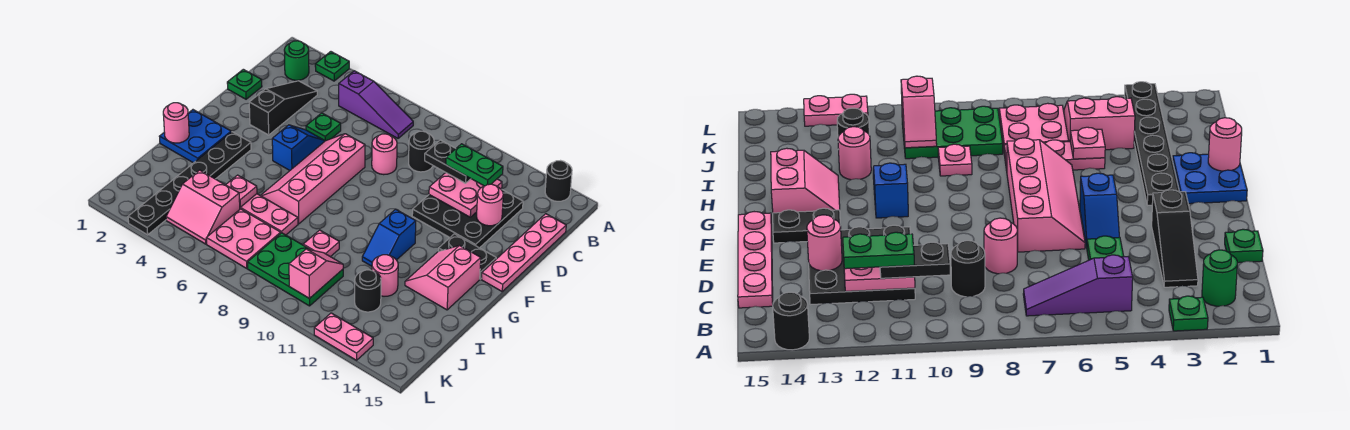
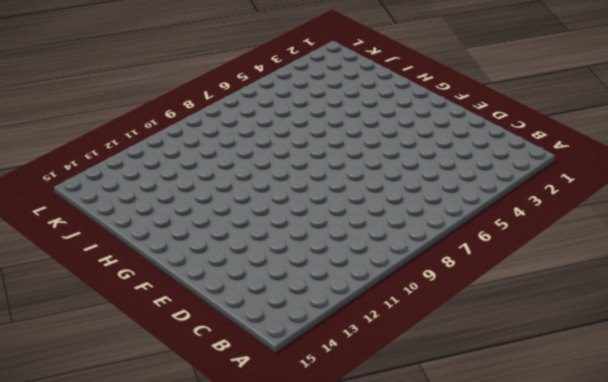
none -> green 1x1 plate [315,52,349,81]
none -> black 1x1 round brick [545,161,572,201]
none -> green 1x1 round brick [284,41,309,80]
none -> purple 1x3 slope [339,71,413,138]

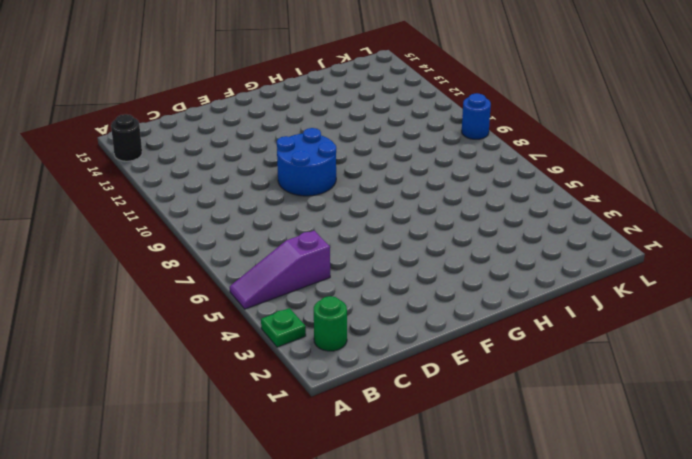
purple 1x3 slope [230,231,330,309] -> purple 1x3 slope turned to [339,71,413,138]
blue 2x2 round brick [277,128,336,196] -> none
blue 1x1 round brick [462,93,491,139] -> none
none -> black 1x3 slope [249,81,317,135]
none -> black 1x1 round brick [409,131,434,172]
none -> black 3x3 plate [412,189,523,248]
none -> pink 1x4 plate [481,214,566,291]

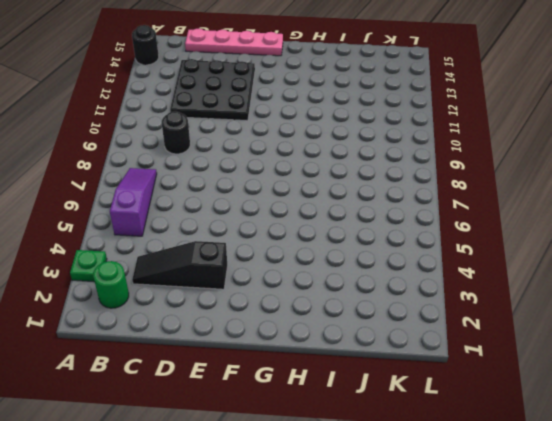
none -> green 1x1 plate [227,69,262,99]
none -> green 1x1 plate [306,113,341,142]
none -> pink 1x1 round brick [372,134,397,175]
none -> blue 1x2 slope [272,125,324,170]

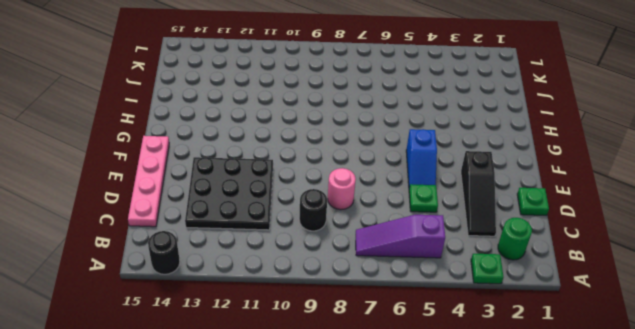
none -> pink 2x4 slope [260,134,365,224]
none -> black 1x2 plate [438,234,496,279]
none -> blue 2x2 plate [159,110,231,163]
none -> black 1x6 plate [128,132,251,235]

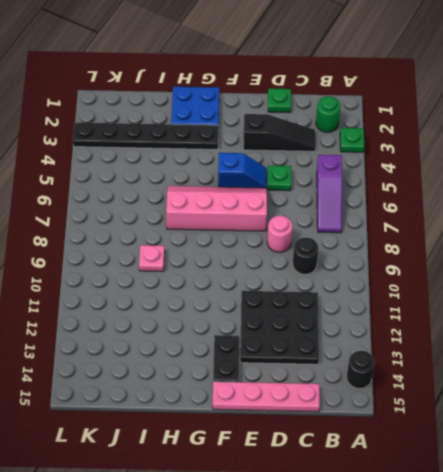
none -> blue 1x2 slope [362,209,416,266]
none -> pink 2x2 slope [405,245,481,310]
none -> pink 1x3 plate [240,194,298,235]
none -> pink 1x1 round brick [372,255,398,296]

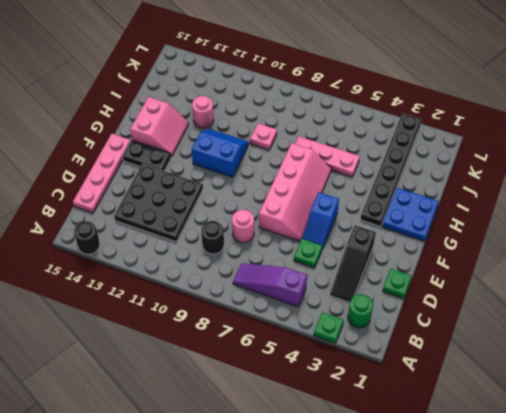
blue 2x2 slope [192,129,249,177] -> blue 1x2 slope [362,209,416,266]
none -> pink 2x2 slope [166,170,240,244]
none -> pink 2x2 plate [206,209,281,268]
none -> green 2x3 plate [248,233,343,306]
none -> black 1x1 round brick [355,270,381,312]

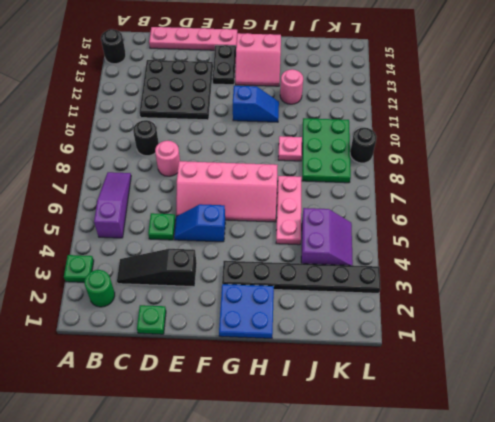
purple 2x2 slope [301,208,353,265] -> pink 2x2 slope [166,170,240,244]
black 1x1 round brick [350,128,376,163] -> black 1x1 round brick moved to [355,270,381,312]
none -> pink 2x2 plate [206,209,281,268]
none -> pink 1x2 plate [314,313,373,360]
none -> pink 2x2 plate [429,173,502,217]
none -> pink 1x1 round brick [477,184,503,226]

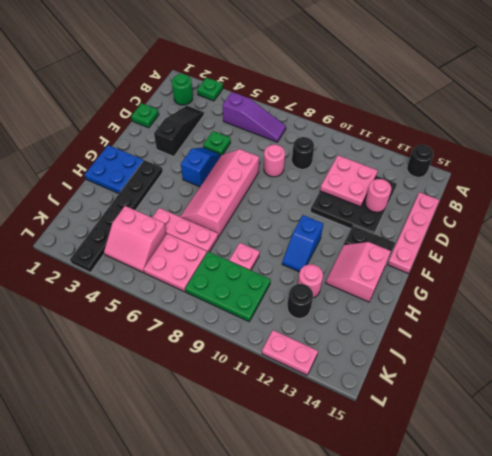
none -> pink 1x1 round brick [163,103,189,143]
none -> pink 1x1 plate [226,175,257,207]
none -> pink 1x2 slope [289,249,343,299]
none -> black 1x2 plate [425,140,471,183]

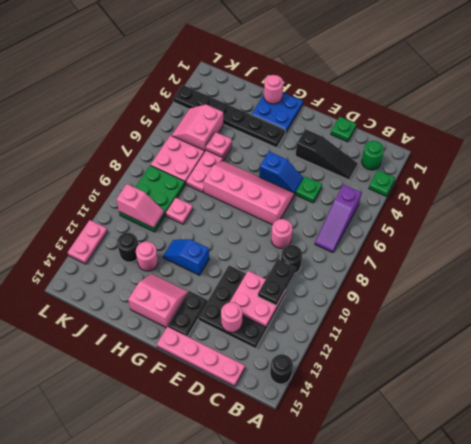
none -> green 1x2 plate [446,144,503,186]

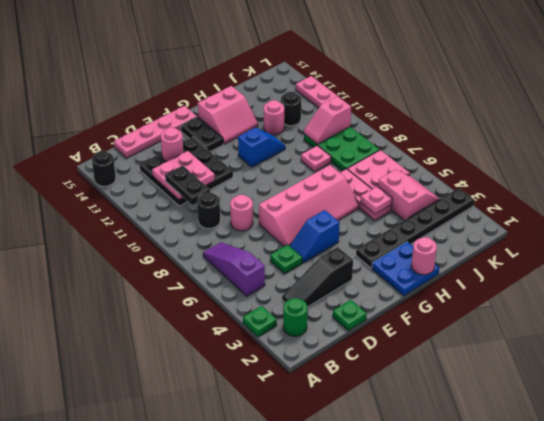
none -> green 1x2 plate [446,144,503,186]

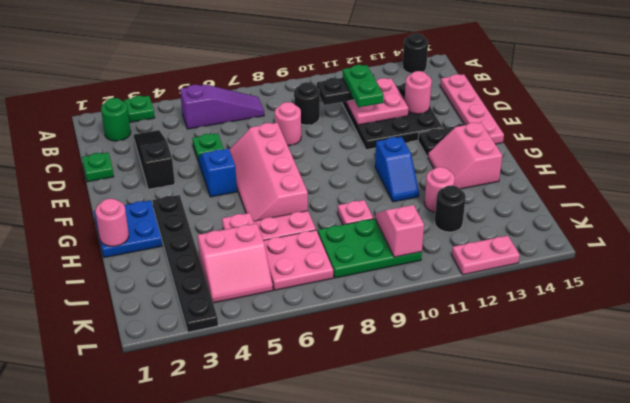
green 1x2 plate [343,65,384,107] -> green 1x2 plate turned to [446,144,503,186]

